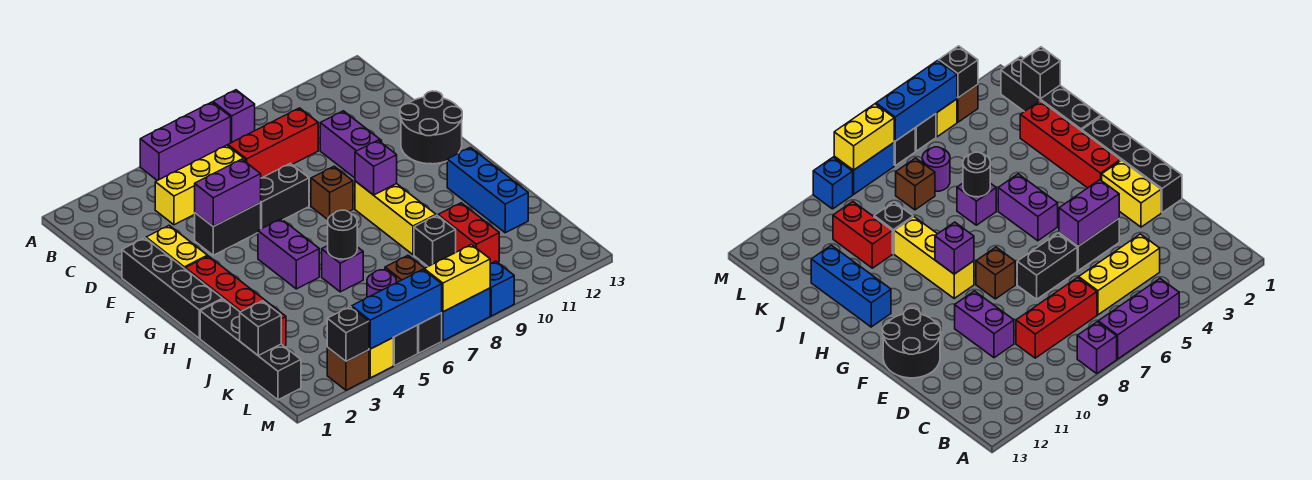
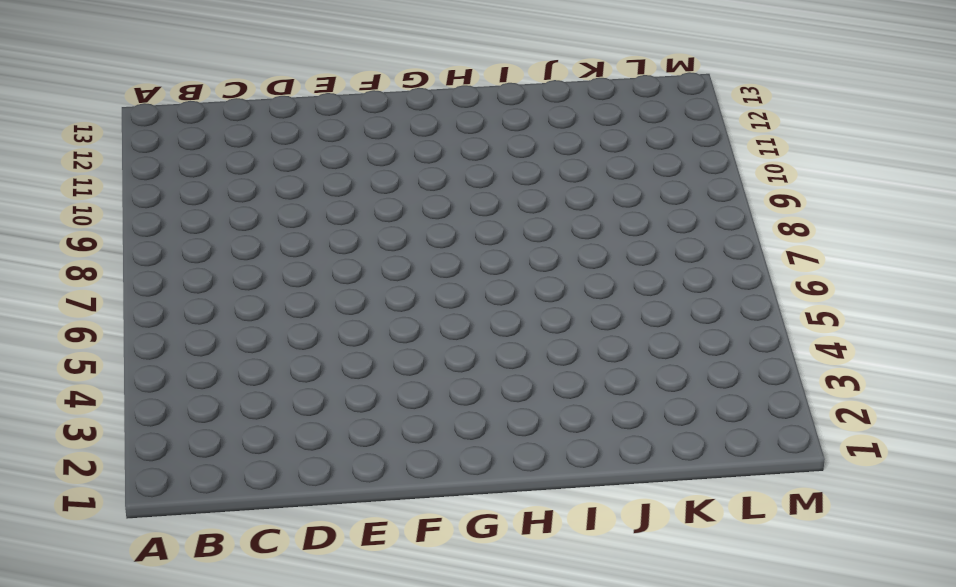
none -> purple 1x3 brick [140,102,231,181]
none -> purple 1x1 brick [213,90,255,143]
none -> yellow 1x3 brick [155,145,246,225]
none -> red 1x3 brick [228,108,318,178]

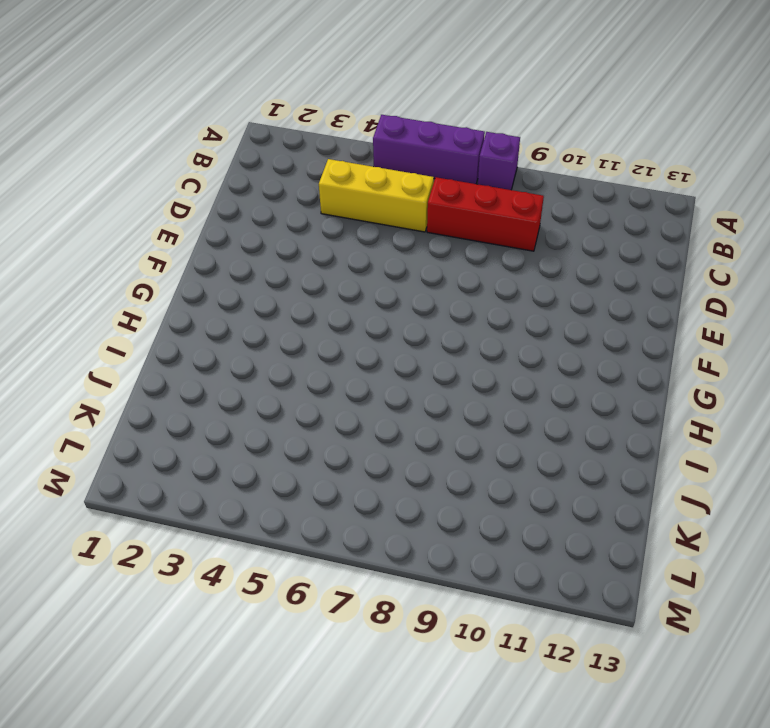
none -> purple 1x2 brick [320,111,382,178]
none -> black 1x4 brick [122,238,222,339]
none -> yellow 1x2 brick [146,226,207,269]
none -> black 1x2 brick [195,203,261,255]

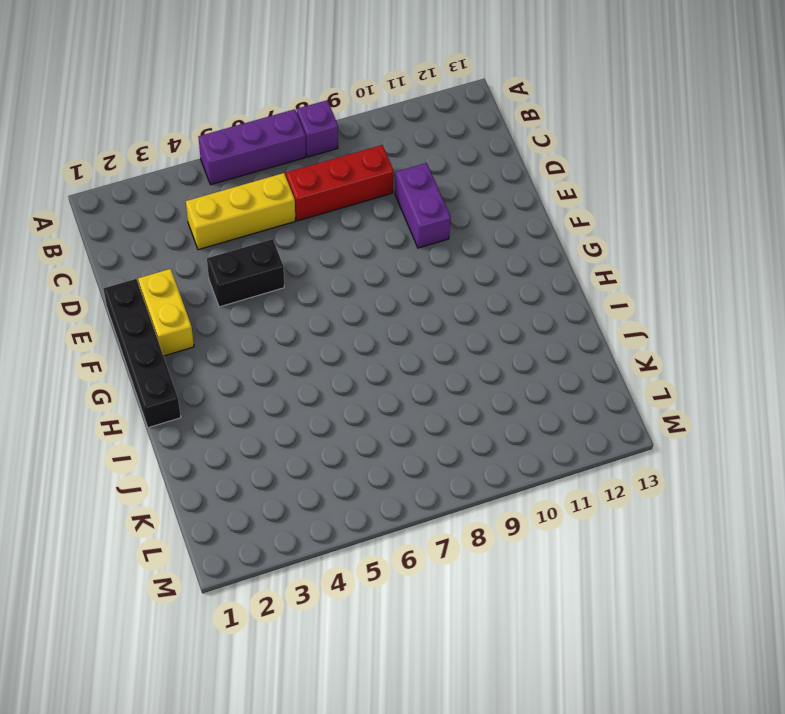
none -> black 1x2 brick [260,163,309,229]
none -> black 2x2 round brick [400,91,462,164]
none -> brown 1x1 brick [311,166,353,219]
none -> red 1x4 brick [185,256,286,346]

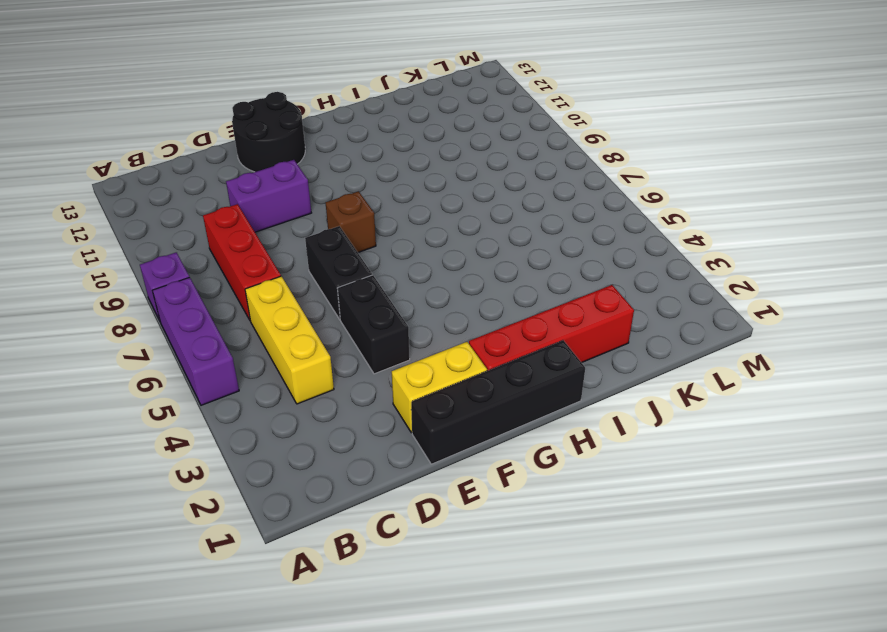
none -> purple 1x2 brick [258,219,319,289]
none -> yellow 1x3 brick [355,181,436,255]
none -> blue 1x3 brick [447,147,528,233]
none -> black 1x4 brick [200,299,301,400]

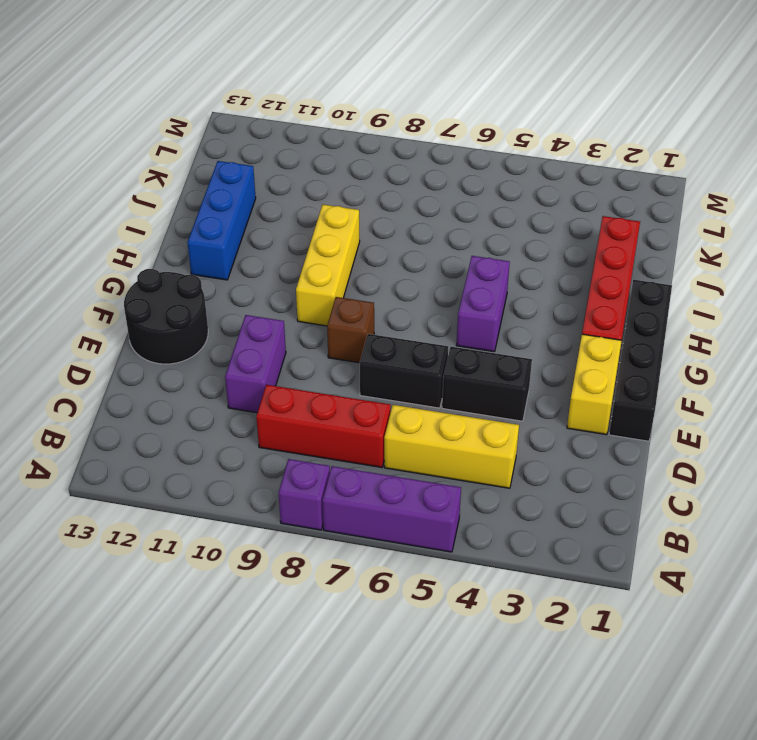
none -> black 1x4 brick [200,299,301,400]
none -> purple 1x1 brick [322,246,363,292]
none -> black 1x1 brick [414,215,456,266]
none -> red 1x2 brick [438,203,499,264]

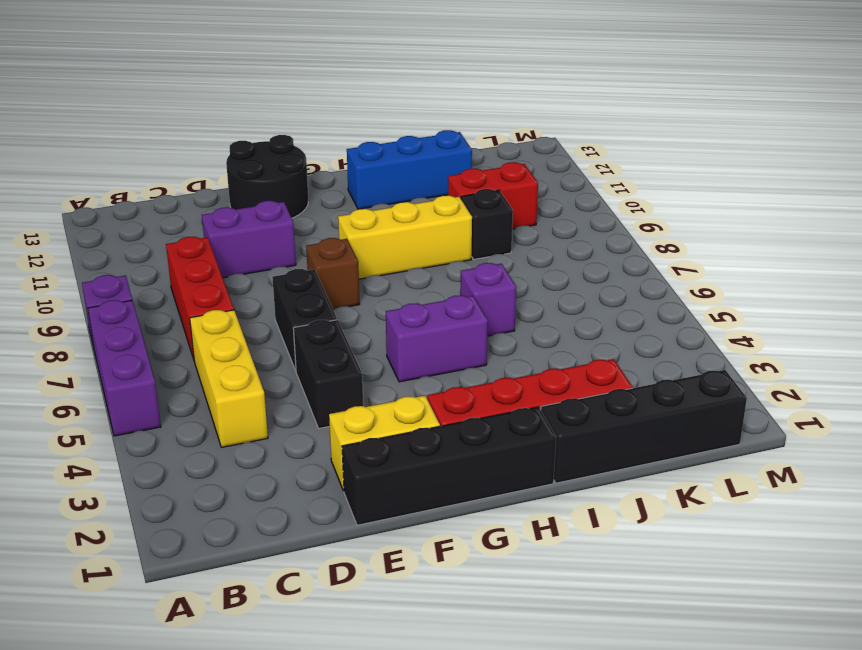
none -> purple 1x1 round brick [367,270,396,297]
none -> brown 1x1 brick [385,255,425,283]
none -> brown 1x1 brick [327,347,369,390]
none -> yellow 1x1 brick [369,338,393,378]

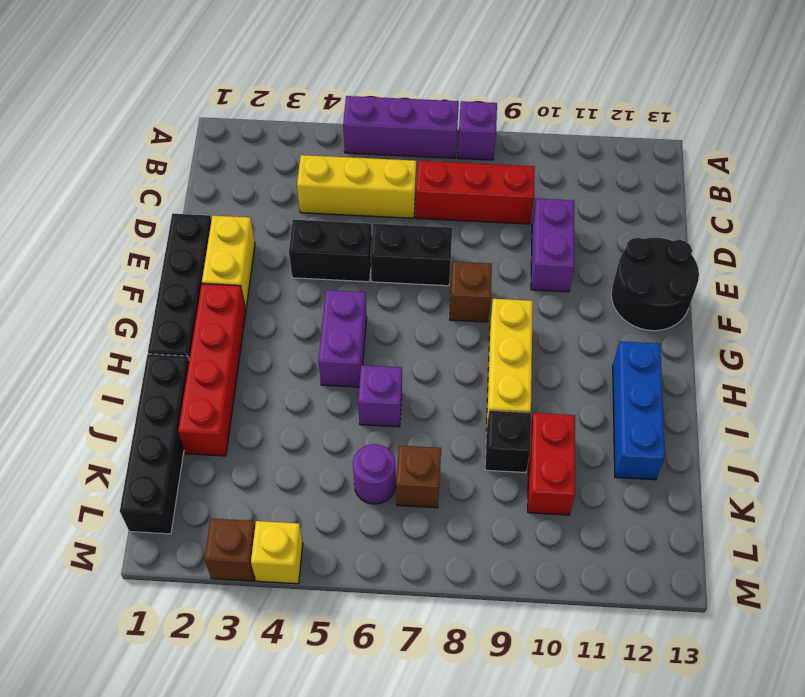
none -> black 1x1 brick [393,325,418,366]
none -> black 1x1 brick [418,313,442,353]
none -> blue 1x2 brick [442,288,490,341]
none -> blue 1x1 brick [490,261,514,316]

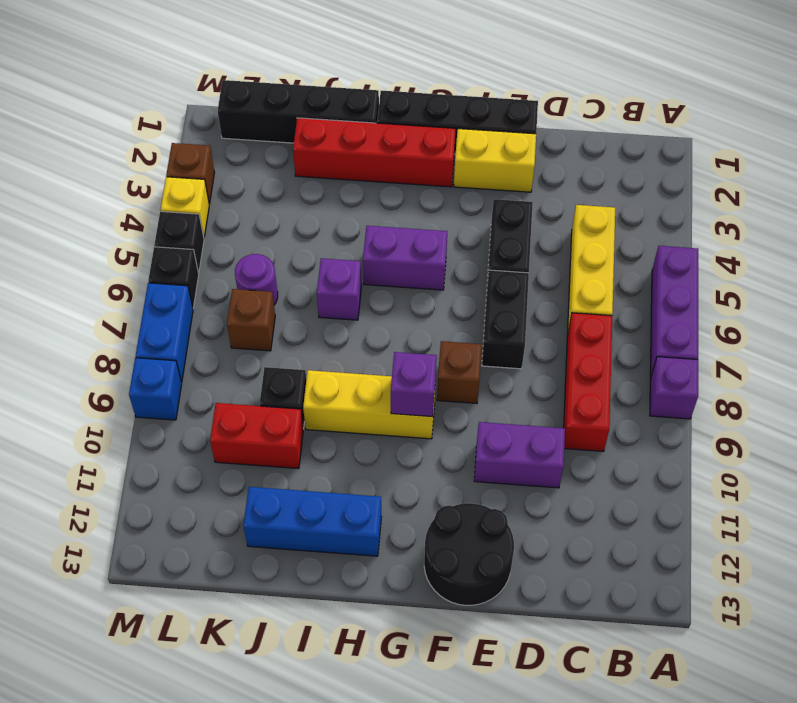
none -> purple 1x2 brick [195,159,261,226]
none -> black 1x1 round brick [328,210,357,259]
none -> black 1x1 brick [240,301,281,355]
none -> black 1x1 brick [327,307,369,361]

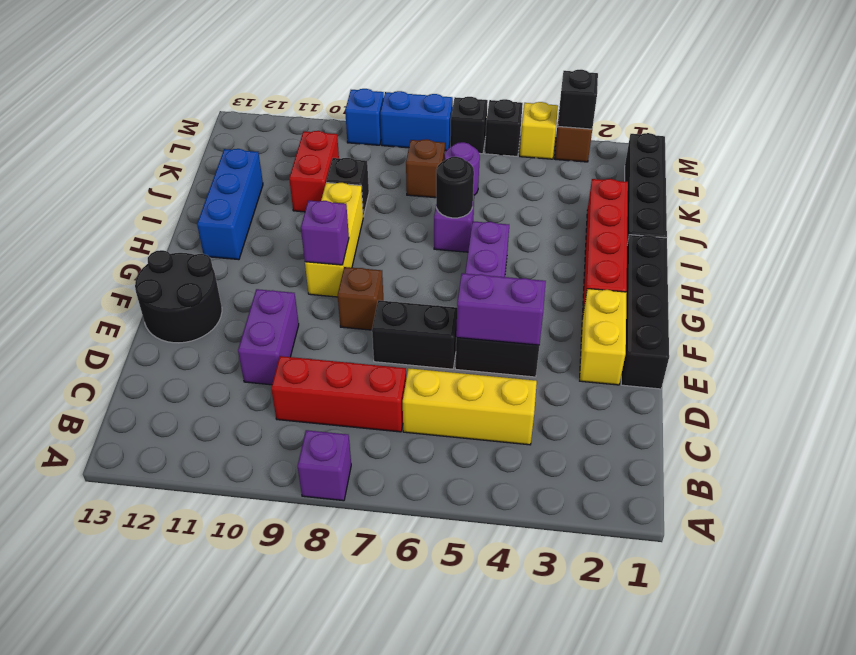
none -> purple 1x3 brick [140,102,231,181]
none -> black 1x1 brick [240,301,281,355]
none -> blue 1x3 brick [352,270,442,349]
none -> yellow 1x2 brick [424,245,490,312]

